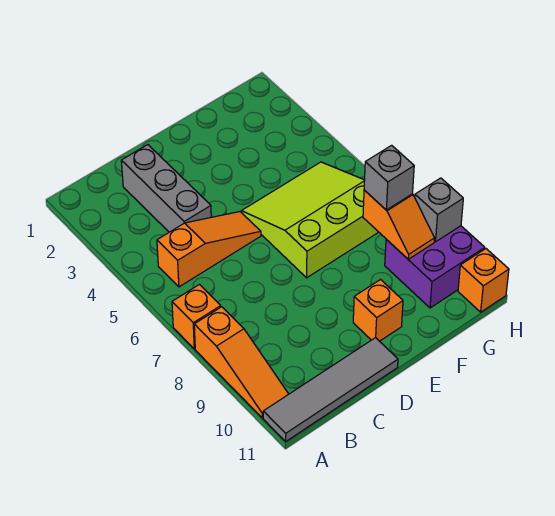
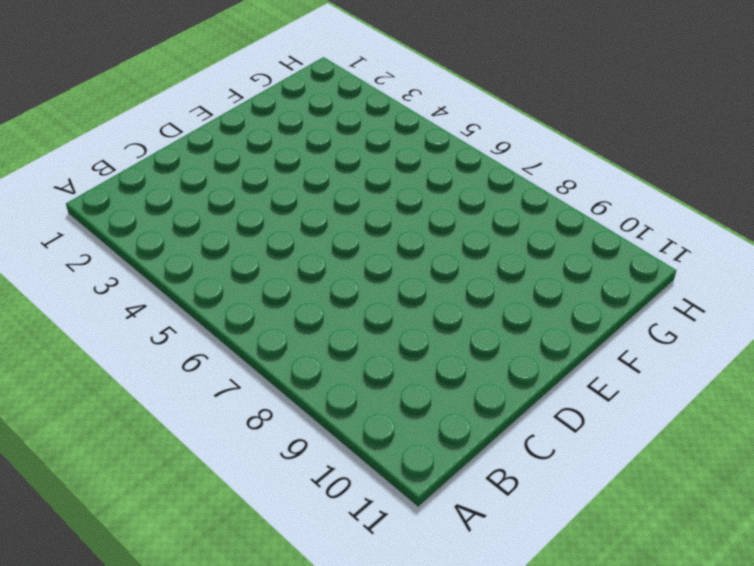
none -> orange 1x1 brick [172,285,221,349]
none -> orange 1x3 slope [194,307,288,418]
none -> grey 1x4 tile [263,338,398,441]

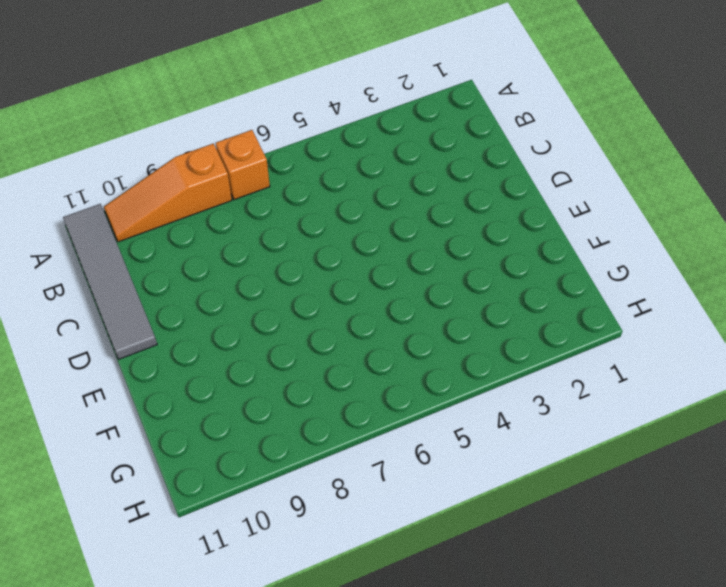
none -> orange 1x3 slope [157,212,261,287]
none -> grey 1x3 brick [121,145,211,232]
none -> lime 3x3 slope [241,162,378,278]

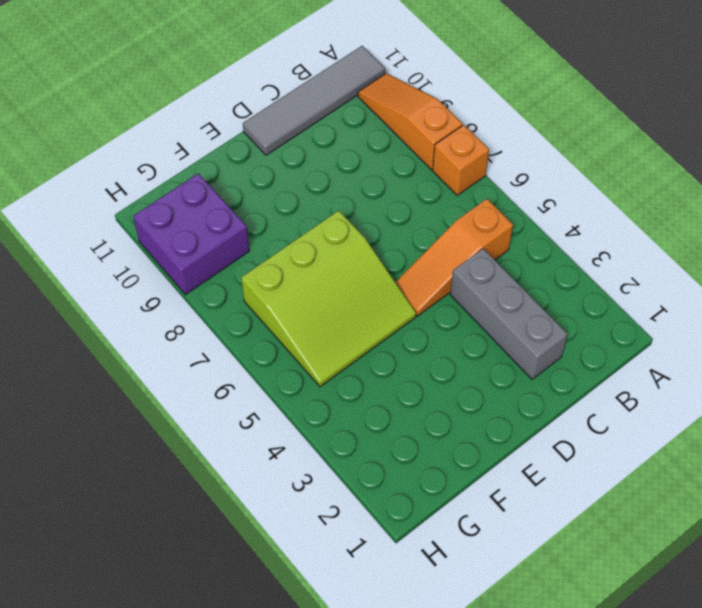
none -> orange 1x1 brick [353,280,403,341]
none -> orange 1x1 brick [458,249,509,312]
none -> orange 1x2 slope [363,190,435,259]

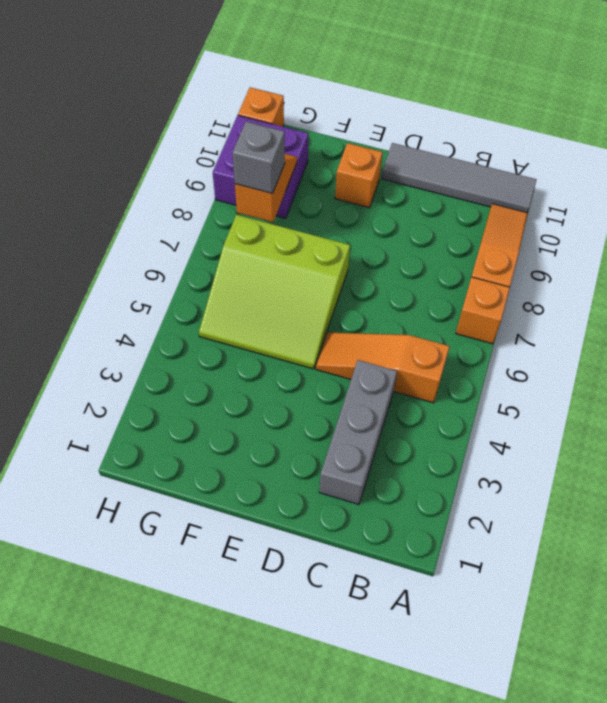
none -> grey 1x1 brick [415,178,463,242]

